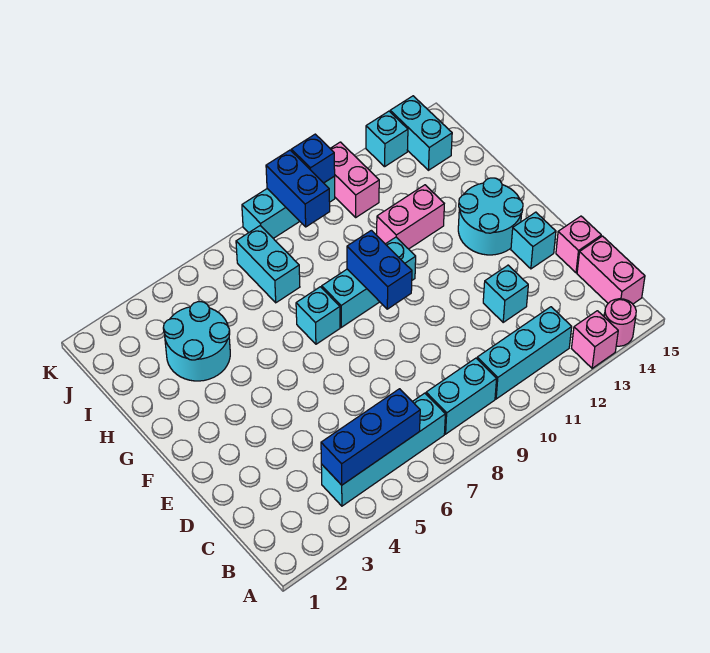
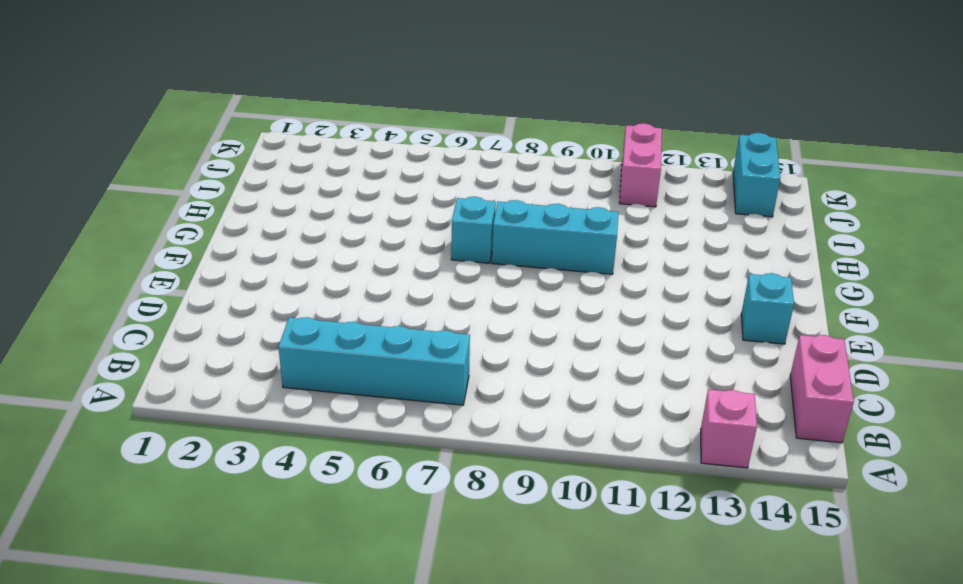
none -> pink 1x1 round brick [604,299,636,346]
none -> cyan 1x2 brick [426,358,497,434]
none -> cyan 1x3 brick [477,307,572,399]

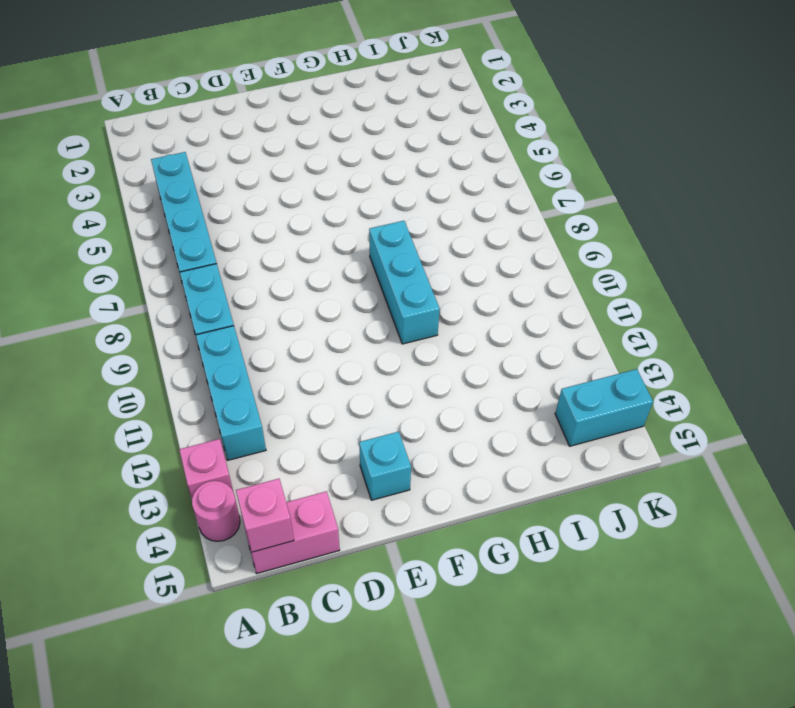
pink 1x1 brick [236,479,294,552] -> pink 1x1 brick moved to [556,216,601,273]
none -> cyan 1x1 brick [483,265,528,322]
none -> cyan 2x2 round brick [458,178,523,255]
none -> cyan 1x1 brick [296,287,340,344]

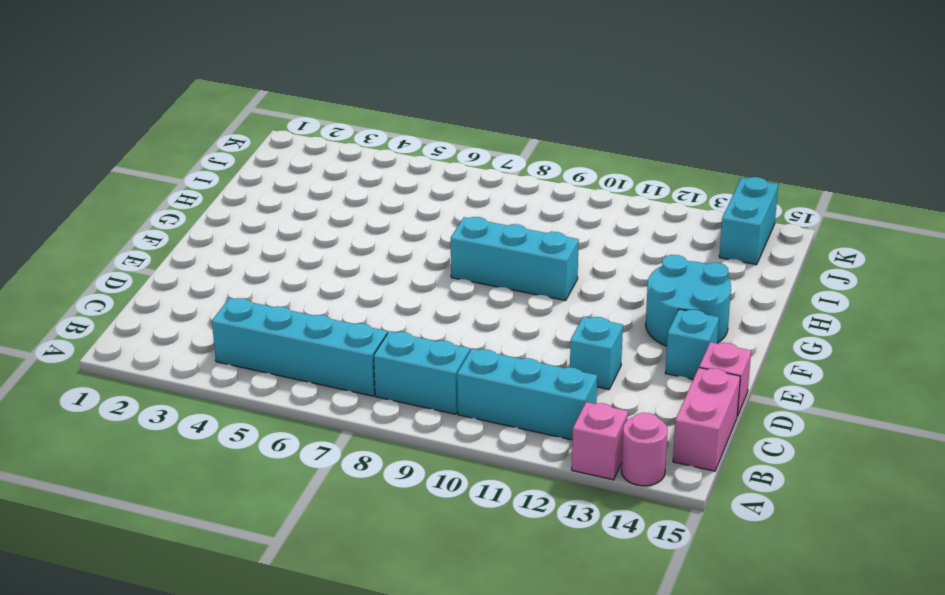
none -> cyan 1x1 brick [296,287,340,344]
none -> cyan 2x2 round brick [163,302,230,381]
none -> pink 1x2 brick [377,185,444,249]

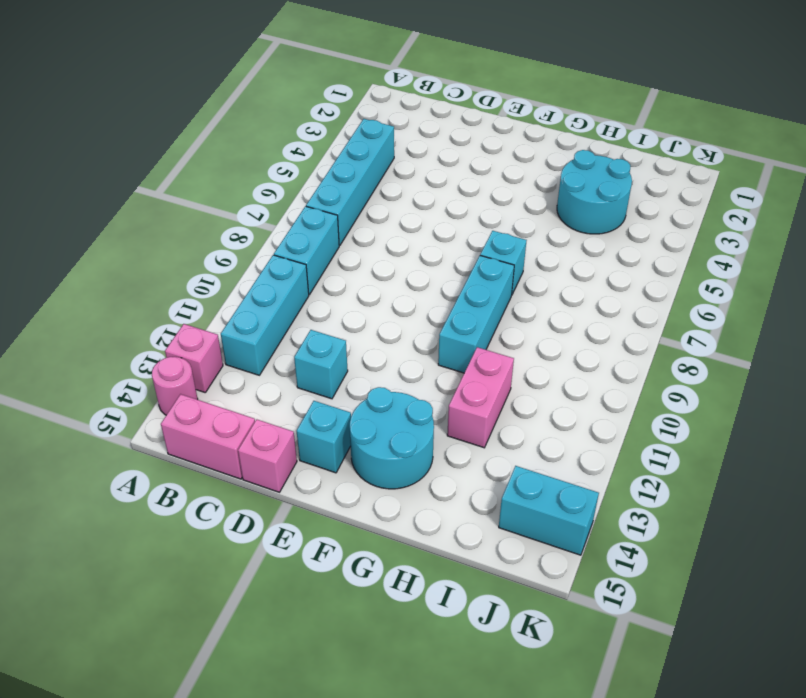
none -> cyan 1x2 brick [236,226,300,303]
none -> pink 1x2 brick [330,142,379,217]
none -> cyan 1x3 brick [242,176,335,238]

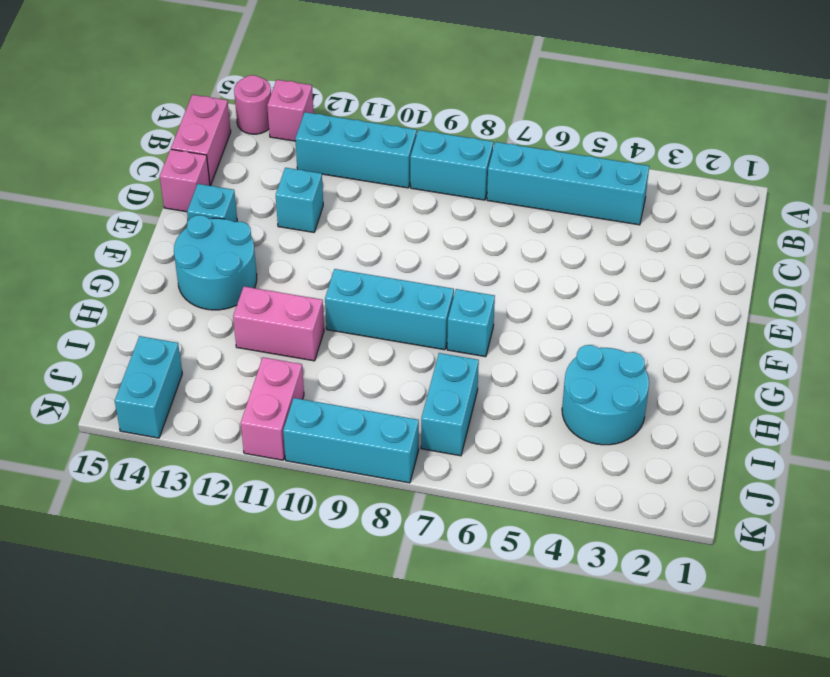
none -> cyan 1x1 brick [366,111,408,167]
none -> blue 1x3 brick [321,389,420,485]
none -> blue 1x2 brick [347,230,412,309]

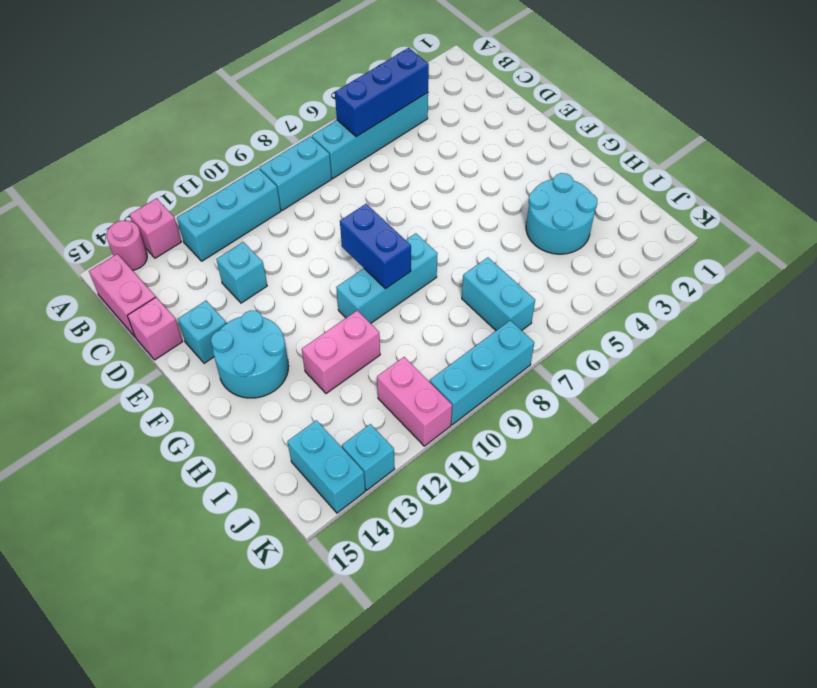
none -> cyan 1x1 brick [296,287,340,344]
none -> blue 1x2 brick [266,150,330,227]
none -> blue 1x1 brick [291,134,335,183]

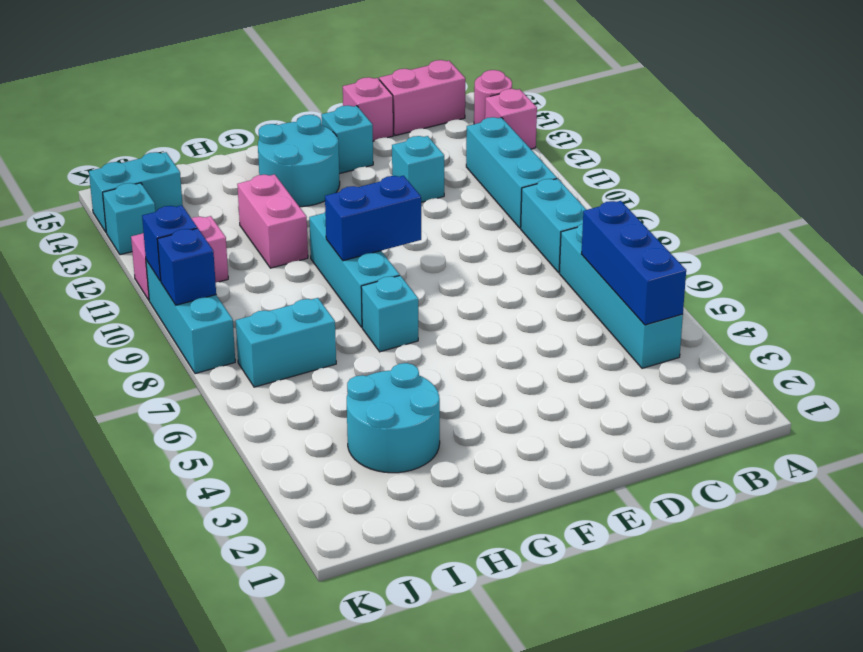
blue 1x1 brick [157,228,216,305] -> blue 1x2 brick [266,150,330,227]

